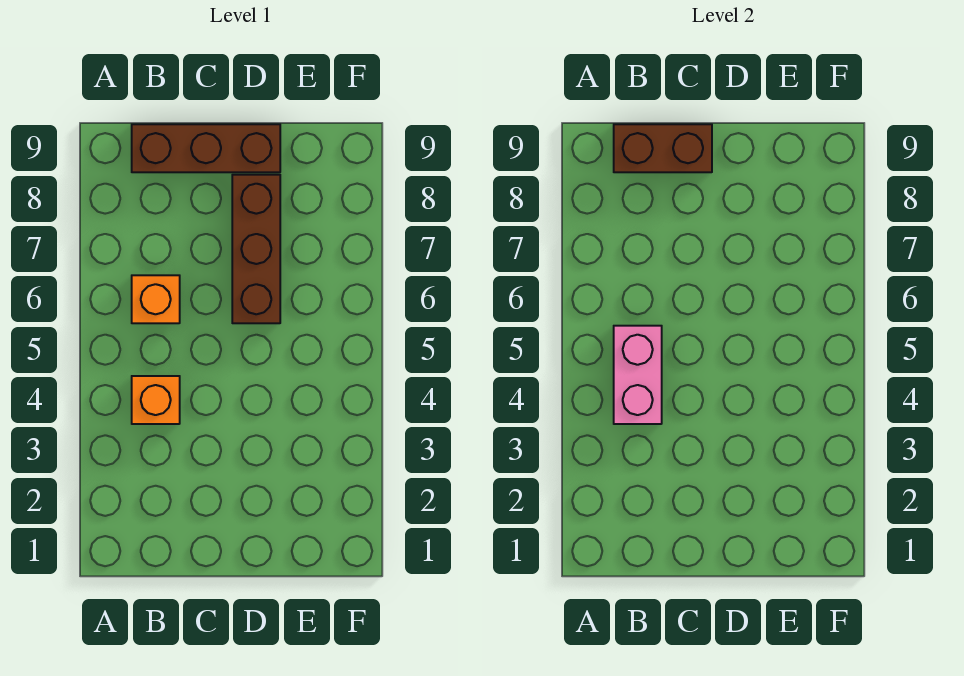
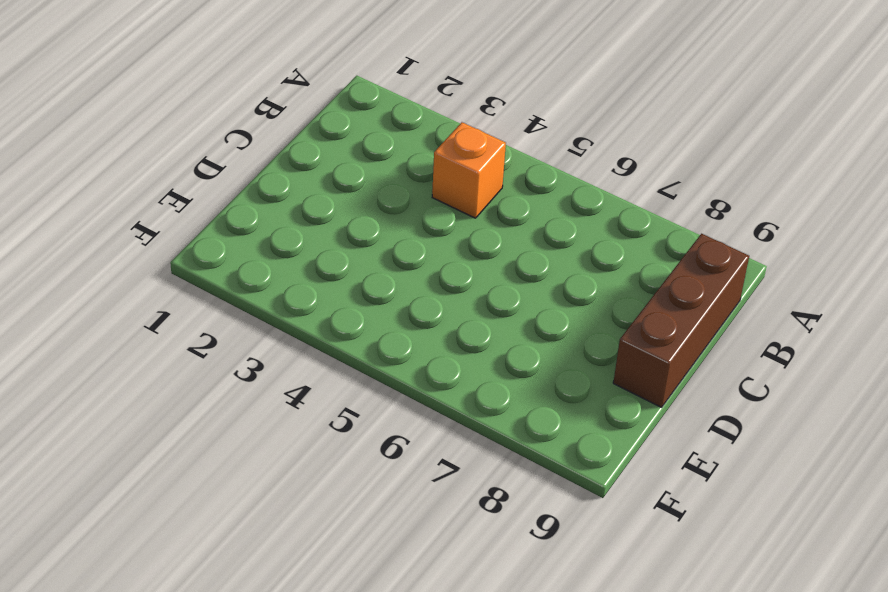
none -> orange 1x1 brick [132,275,180,323]
none -> brown 1x3 brick [232,175,280,323]

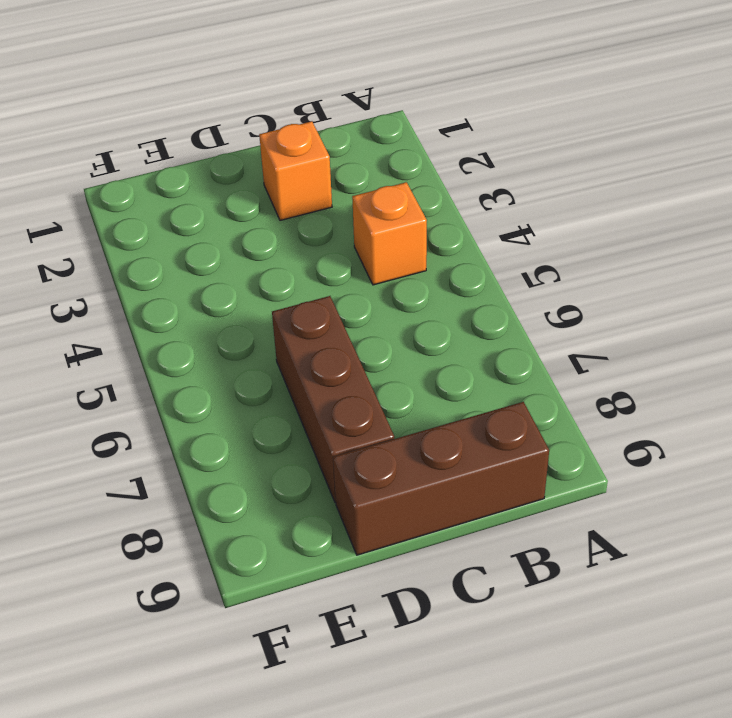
orange 1x1 brick [259,121,332,220] -> orange 1x1 brick moved to [132,275,180,323]
none -> pink 1x2 brick [614,326,662,424]
none -> brown 1x2 brick [614,124,712,172]

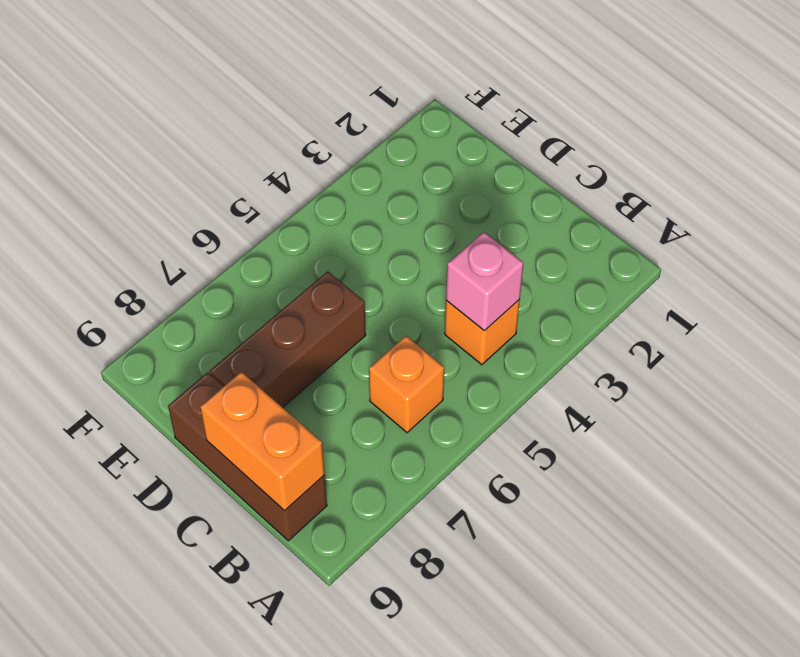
pink 1x1 brick [446,232,524,331] -> pink 1x2 brick [614,326,662,424]
orange 1x2 brick [200,372,325,511] -> brown 1x2 brick [614,124,712,172]

